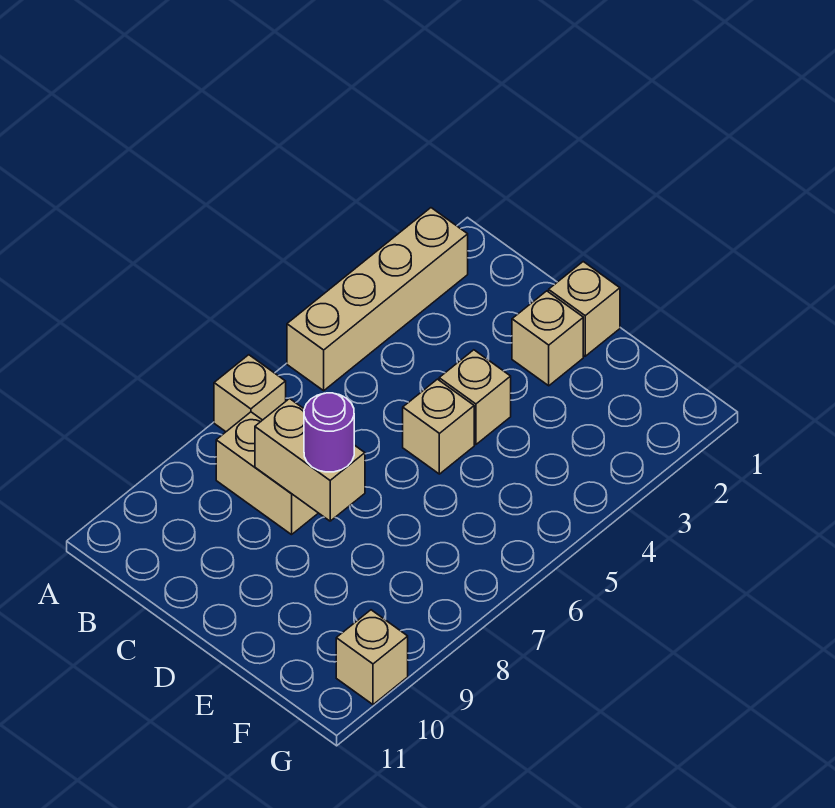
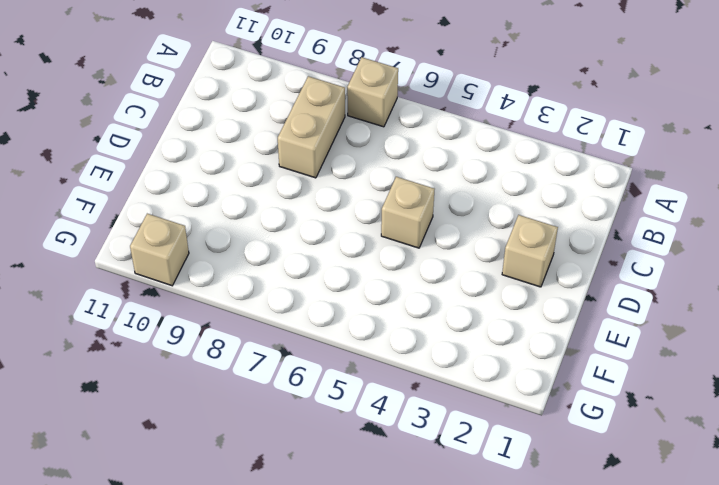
none -> tan 1x4 brick [287,208,468,391]
none -> tan 1x1 brick [549,262,620,356]

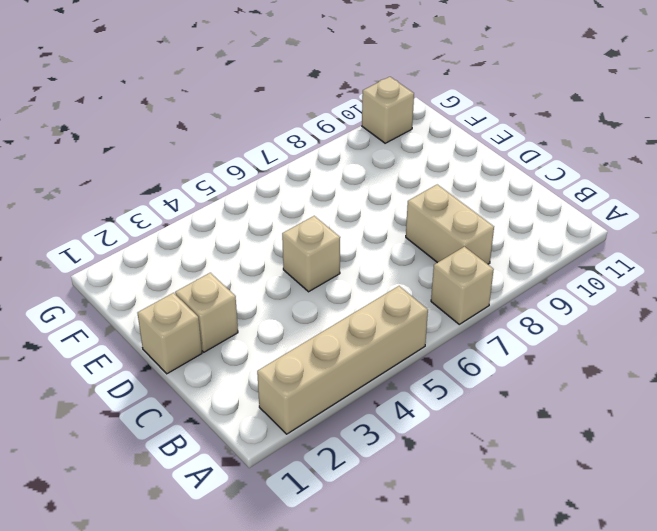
none -> tan 1x1 brick [439,350,511,445]
none -> tan 1x2 brick [255,399,365,521]

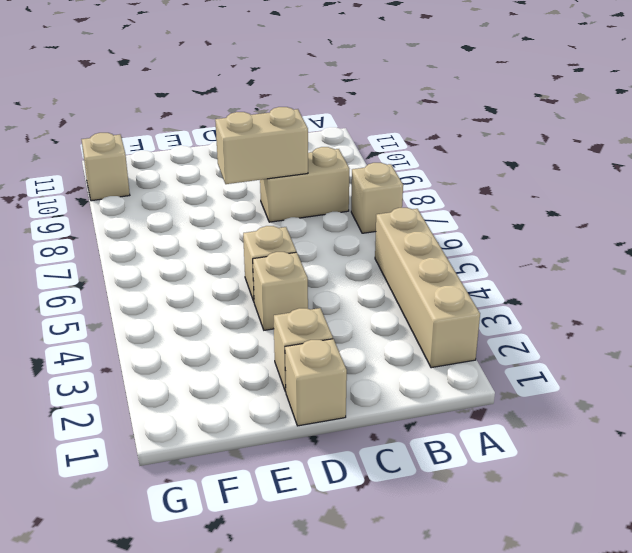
none -> purple 1x1 round brick [304,393,354,472]

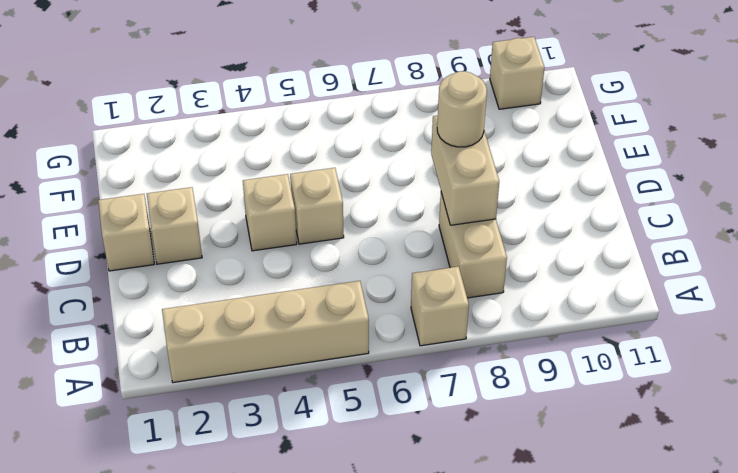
tan 1x1 round brick [437,71,487,147] -> purple 1x1 round brick [304,393,354,472]

